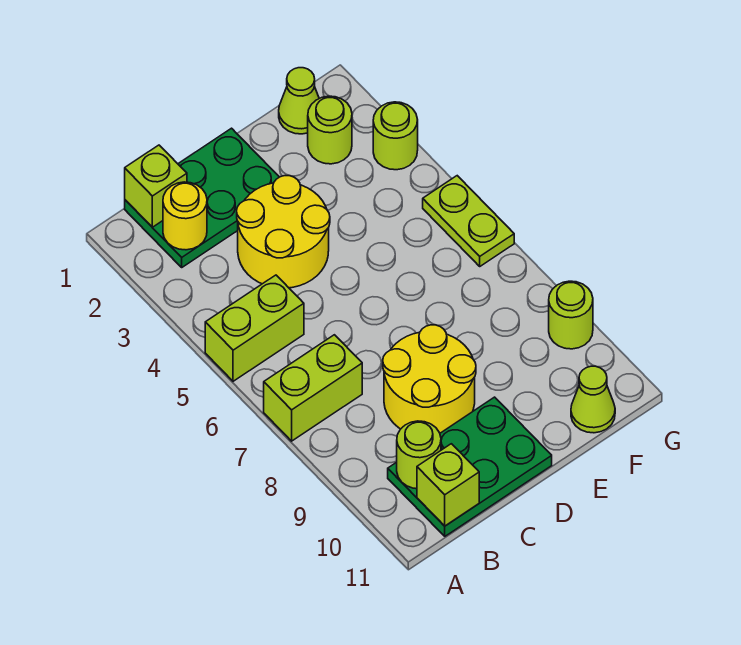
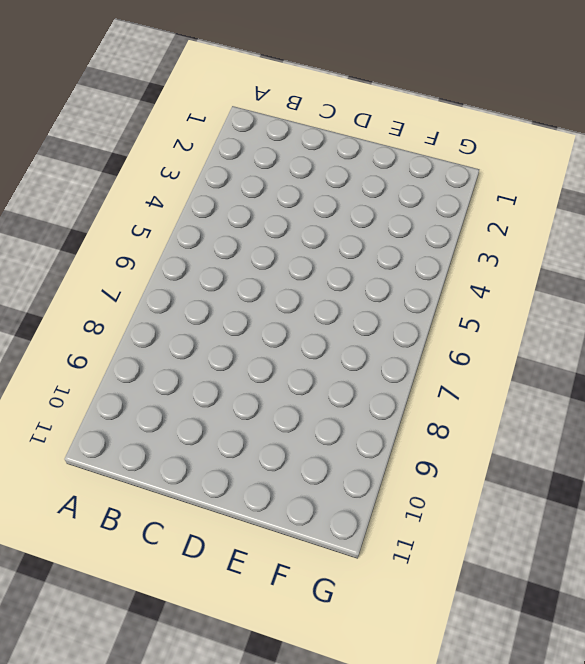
none -> lime 1x2 brick [205,275,304,381]
none -> lime 1x2 brick [264,335,362,441]
none -> green 2x3 plate [125,128,279,267]

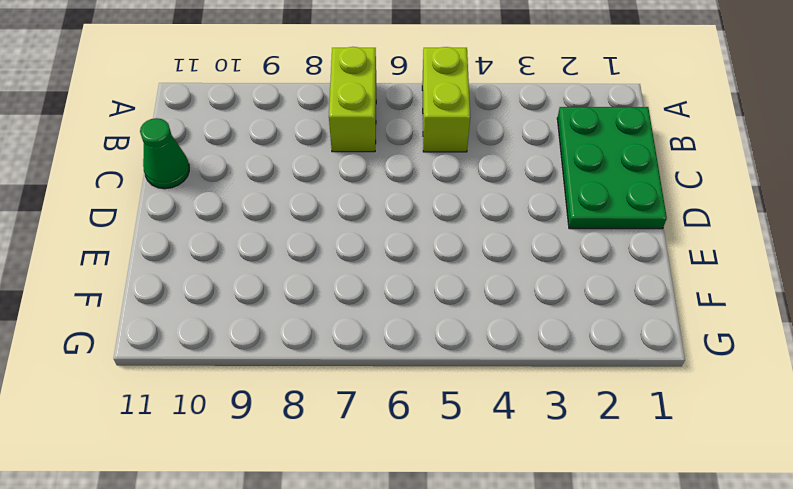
green 1x1 cone [140,118,189,189] -> green 2x3 plate [388,397,552,536]
none -> yellow 2x2 round brick [237,176,330,288]
none -> yellow 2x2 round brick [383,325,476,433]
none -> lime 1x1 cone [279,68,319,134]

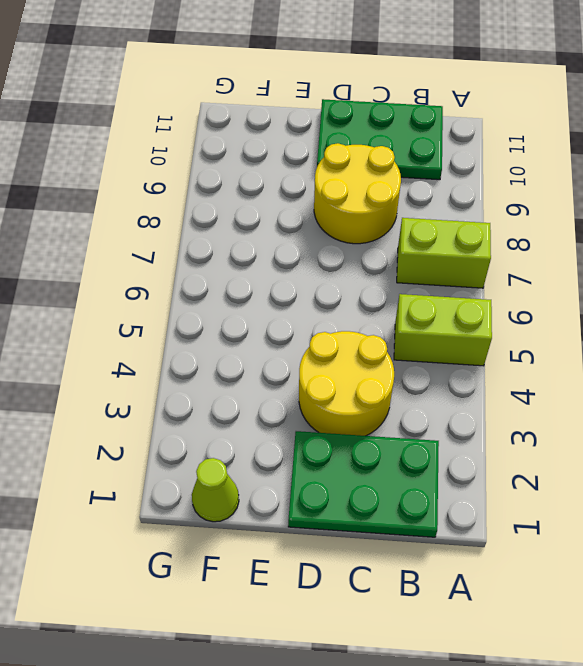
none -> lime 1x1 round brick [308,96,352,164]
none -> lime 1x1 cone [571,366,615,433]
none -> lime 1x1 round brick [373,102,418,170]

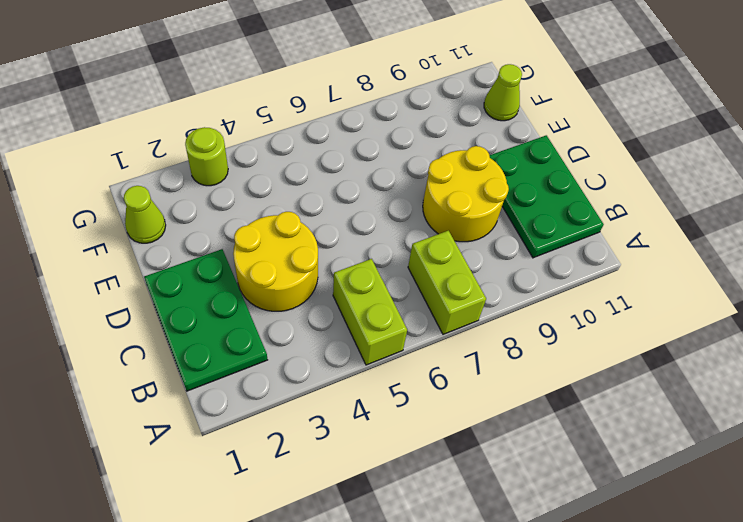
none -> lime 1x1 round brick [308,96,352,164]
none -> lime 1x2 plate [423,176,514,266]
none -> lime 1x1 round brick [549,281,593,349]

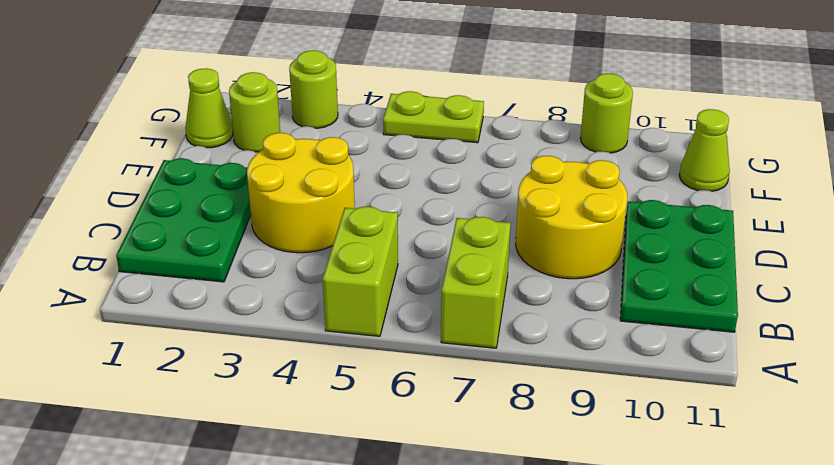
none -> lime 1x1 brick [125,145,187,227]
none -> yellow 1x1 round brick [163,182,207,250]
none -> lime 1x1 round brick [397,421,441,489]

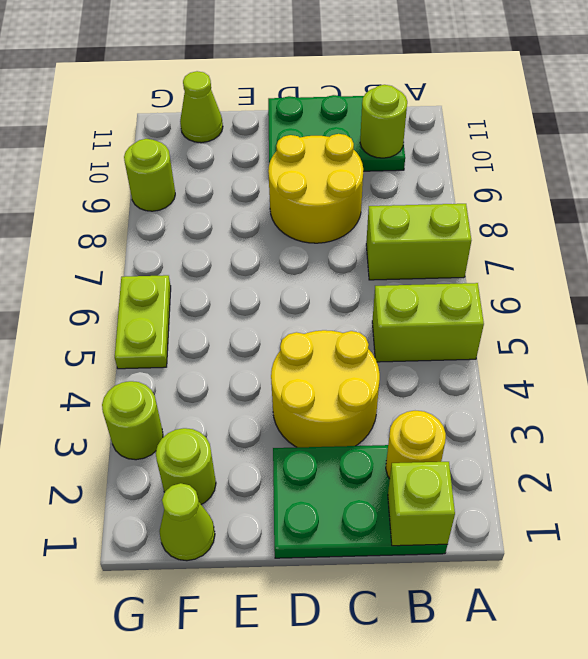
none -> lime 1x1 brick [417,444,479,526]

